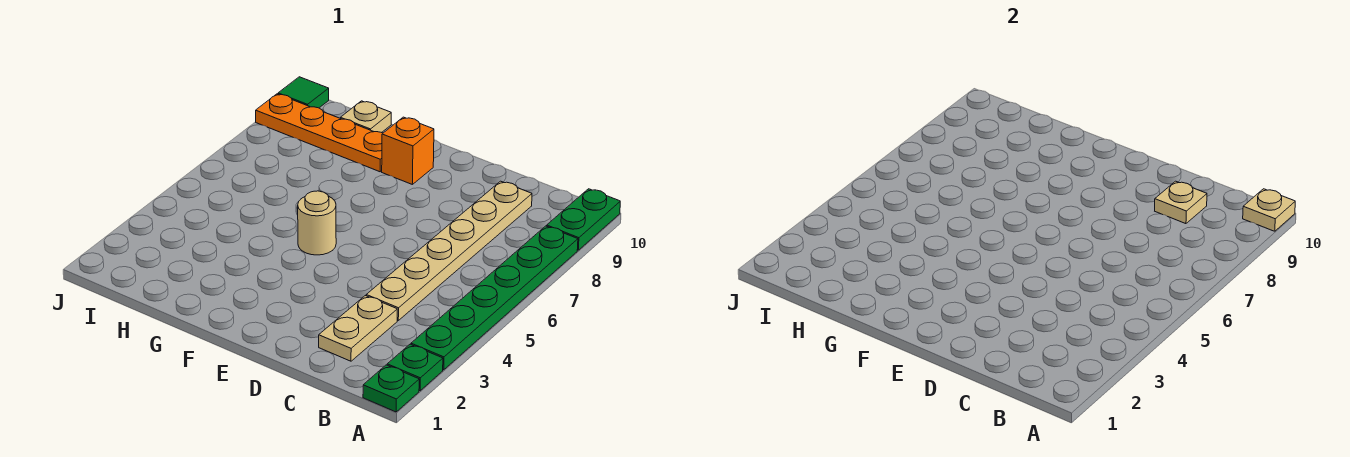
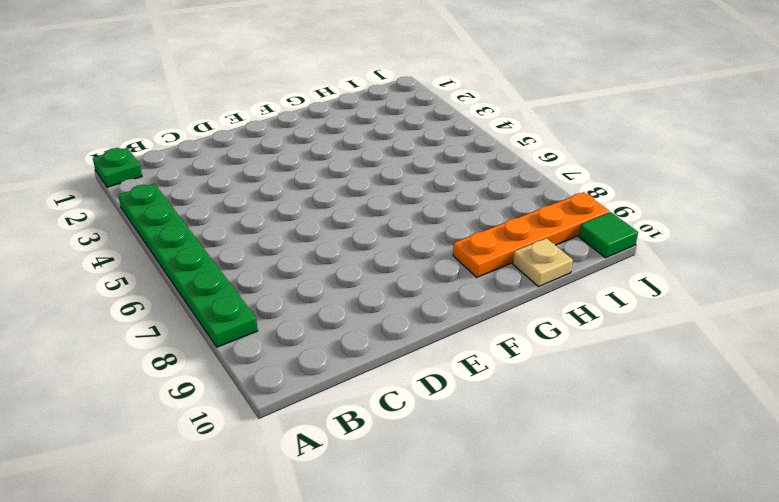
none -> green 1x1 plate [387,344,443,391]
none -> green 1x2 plate [547,189,620,250]
none -> tan 1x2 plate [319,296,397,361]

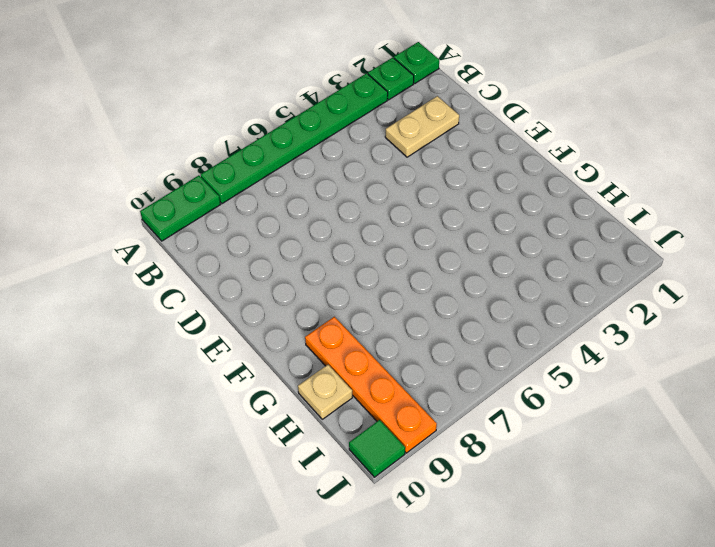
none -> tan 1x6 plate [366,181,532,320]
none -> tan 1x1 round brick [298,191,336,255]
none -> orange 1x1 brick [382,117,434,184]

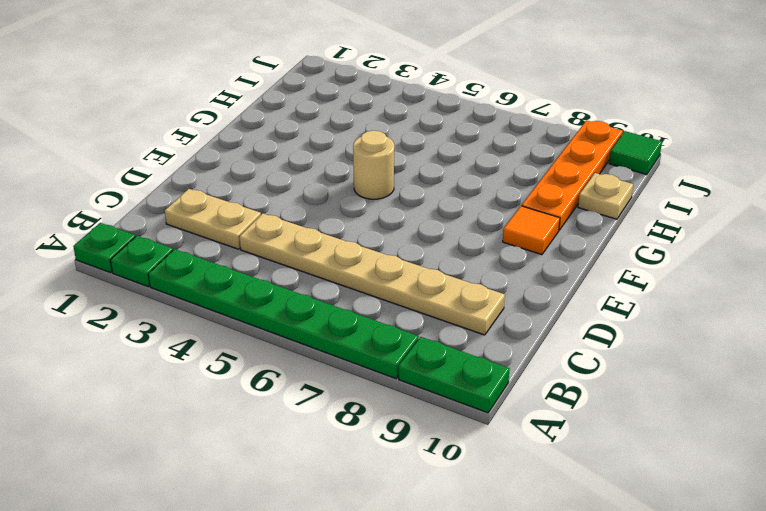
orange 1x1 tile [503,206,560,255] -> orange 1x1 brick [382,117,434,184]
none -> tan 1x1 plate [1243,189,1295,231]
none -> tan 1x1 plate [1155,181,1207,224]

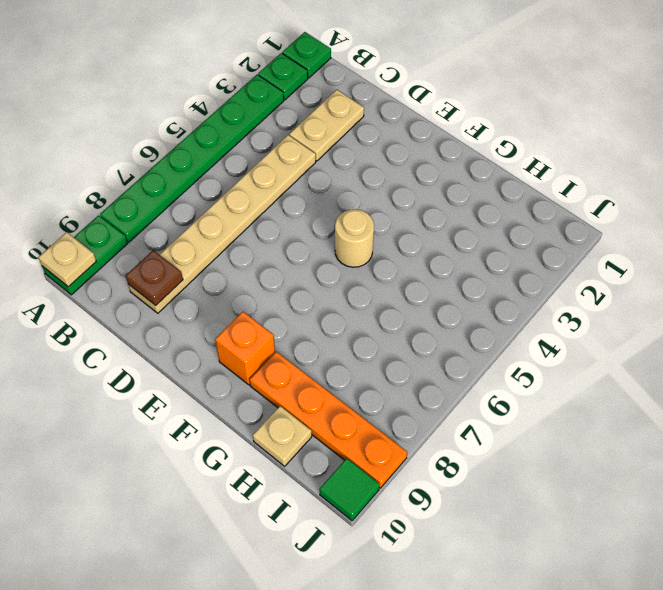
brown 1x1 plate [126,250,183,305] -> tan 1x1 plate [1155,181,1207,224]

